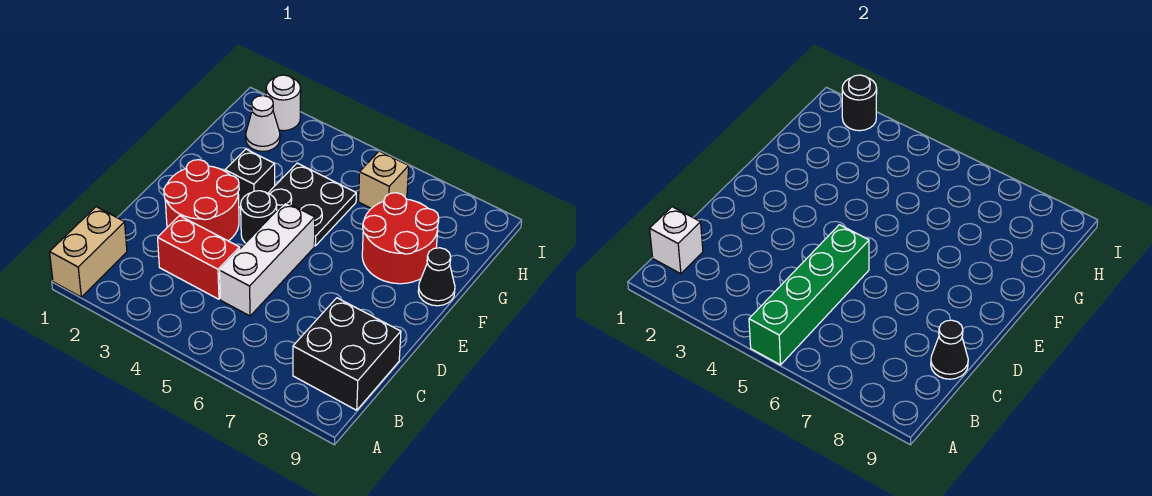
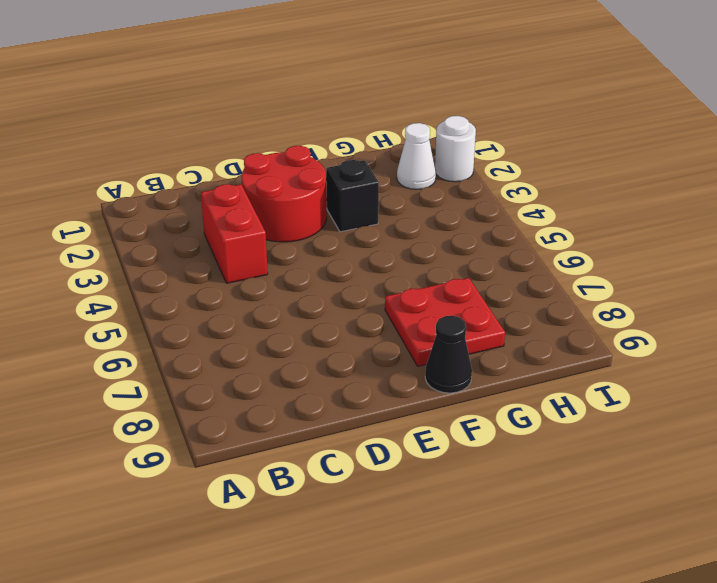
red 2x2 plate [385,278,505,366] -> red 2x2 round brick [362,193,439,284]
none -> tan 1x2 brick [50,207,127,297]
none -> black 2x2 brick [293,298,401,410]
none -> white 1x3 brick [220,202,315,316]

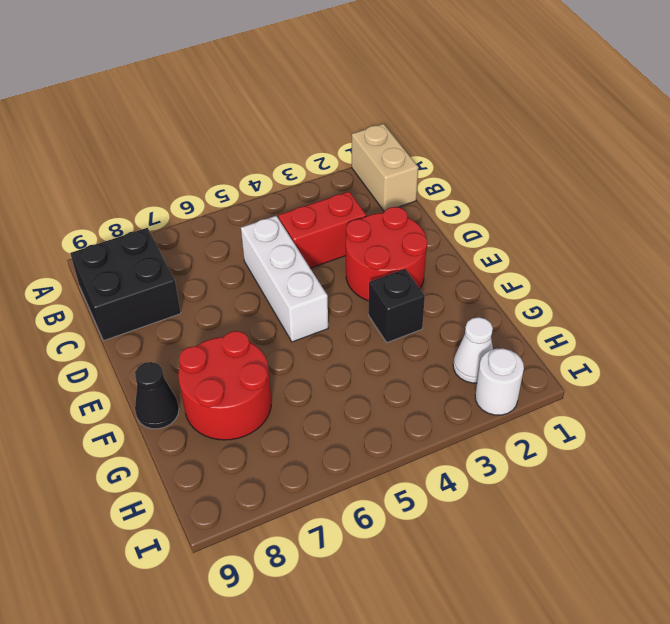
none -> black 1x1 round brick [241,191,277,243]
none -> black 2x2 plate [269,163,356,246]
none -> tan 1x1 brick [359,151,409,208]

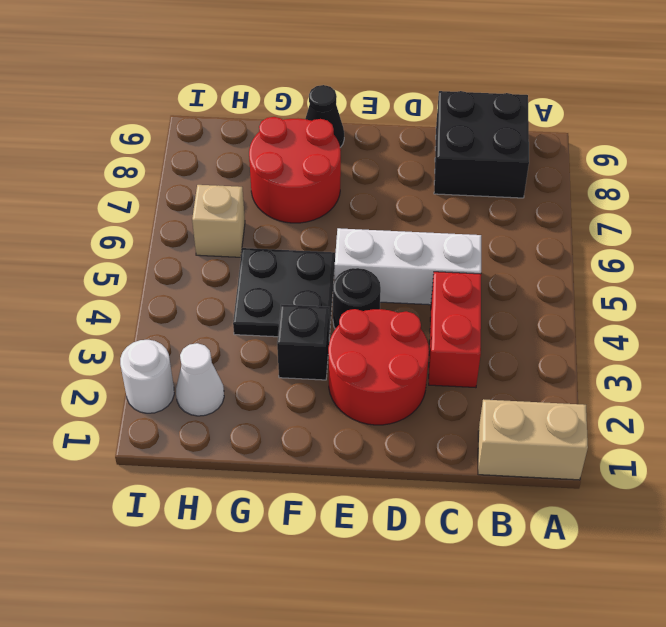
none -> green 1x4 brick [749,225,869,365]
none -> white 1x1 brick [650,207,703,274]
none -> black 1x1 cone [931,320,968,379]

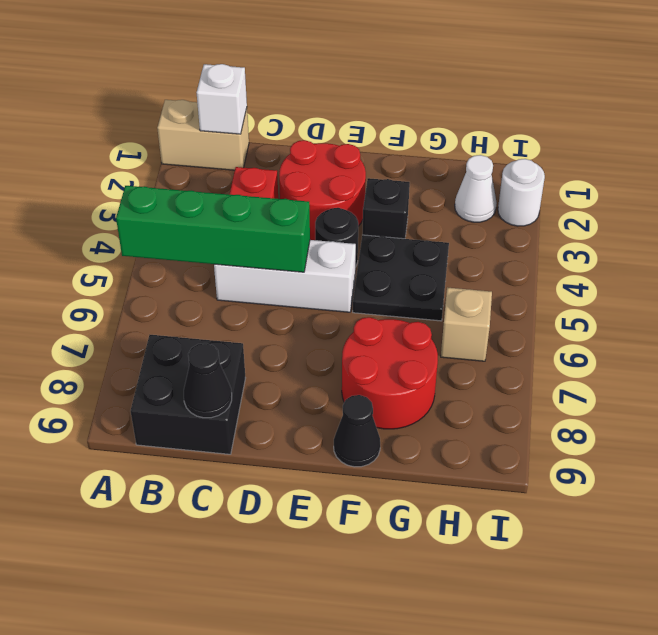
none -> black 1x1 round brick [842,75,877,131]

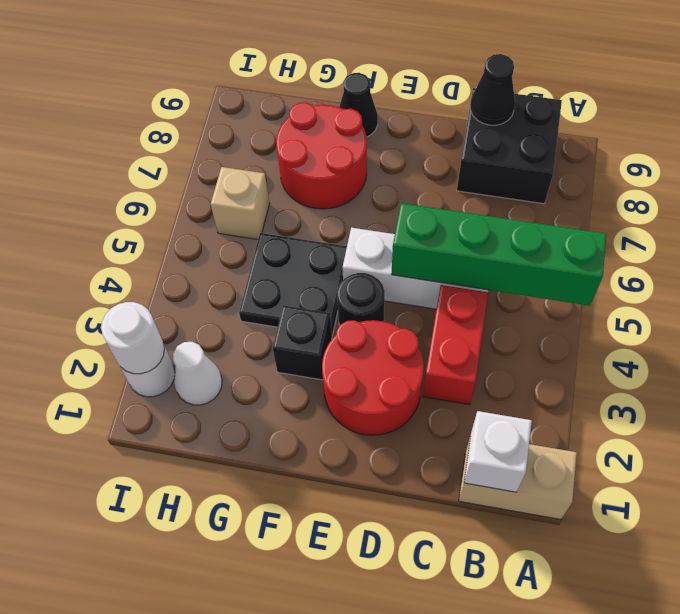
white 1x1 round brick [101,302,164,374] -> black 1x1 round brick [842,75,877,131]

